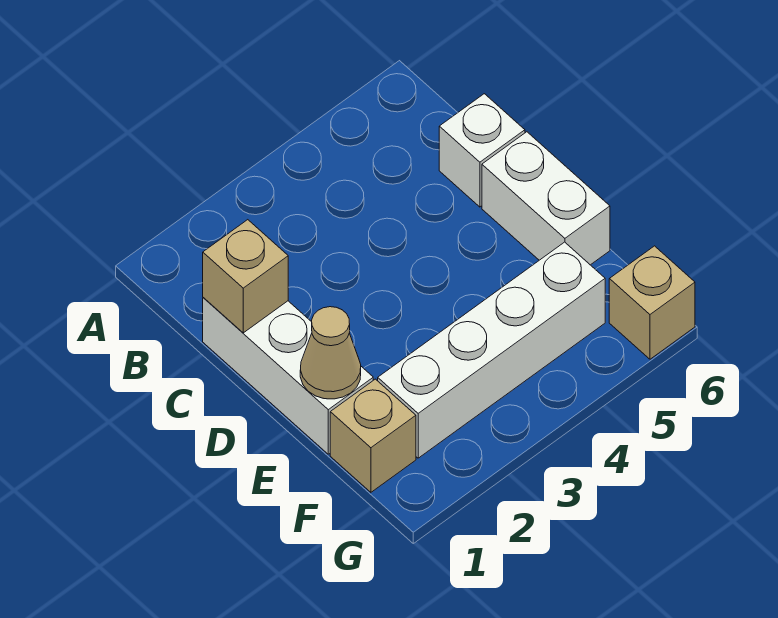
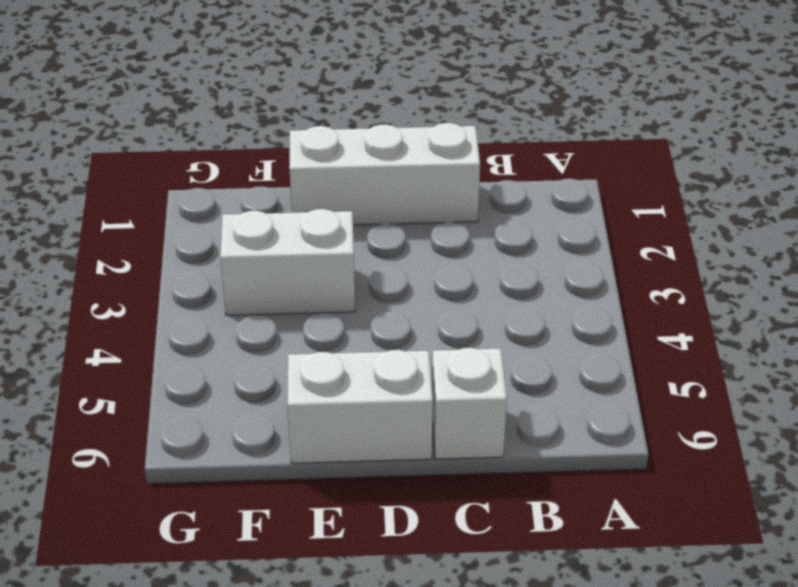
white 1x2 brick [220,209,355,315] -> white 1x4 brick [378,242,605,458]
none -> tan 1x1 brick [330,379,416,492]
none -> tan 1x1 brick [609,246,695,359]

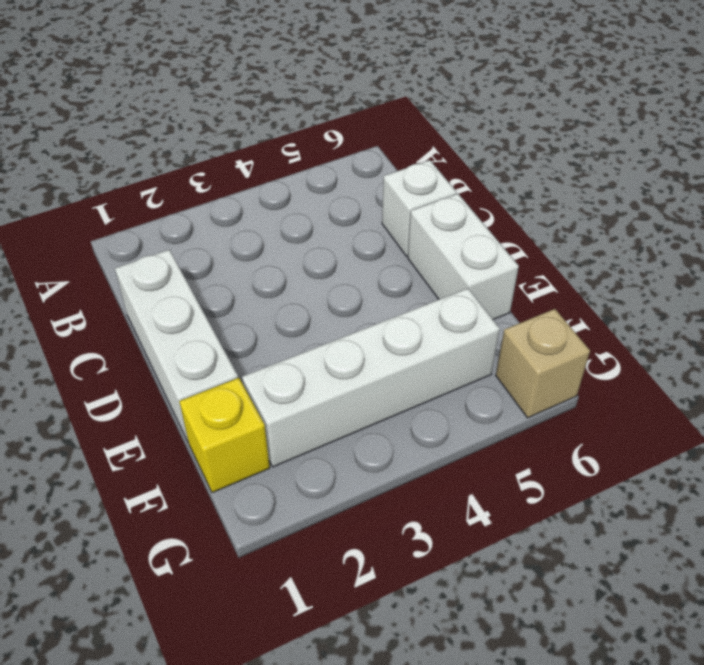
yellow 1x1 brick [179,378,270,493] -> tan 1x1 brick [330,379,416,492]
none -> tan 1x1 brick [203,220,288,333]
none -> tan 1x1 cone [300,307,361,399]

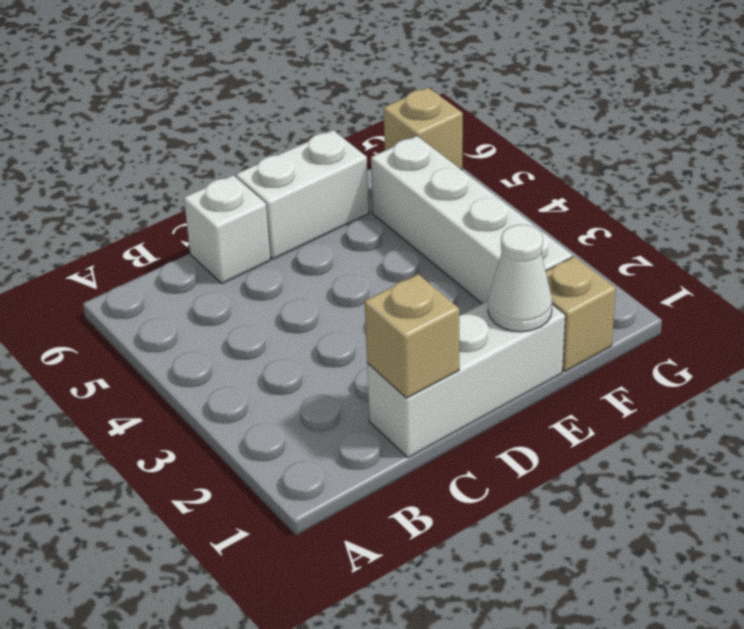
white 1x1 cone [488,225,552,332] -> tan 1x1 cone [300,307,361,399]

